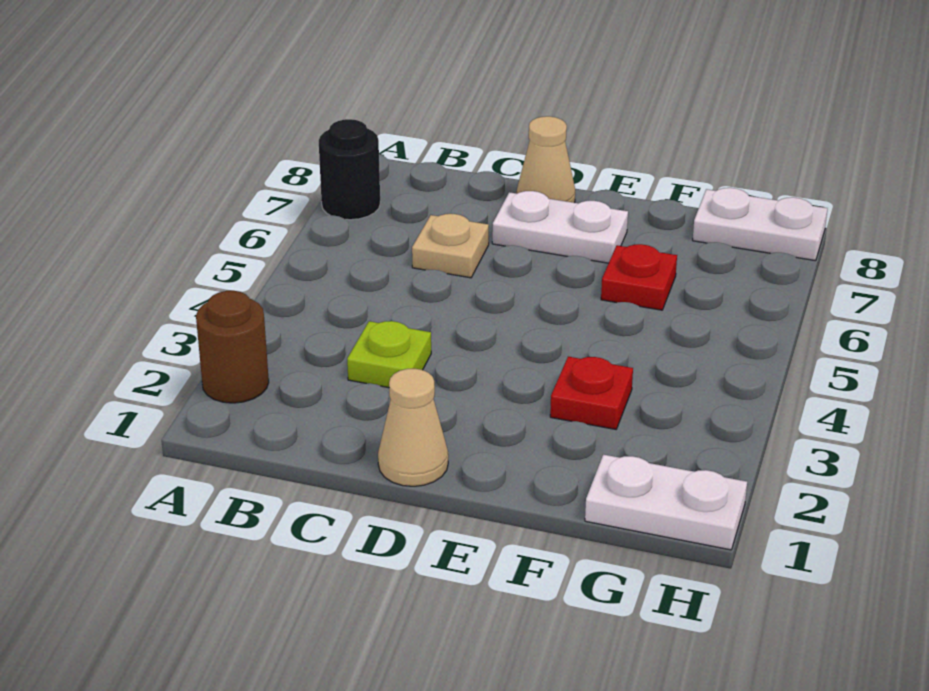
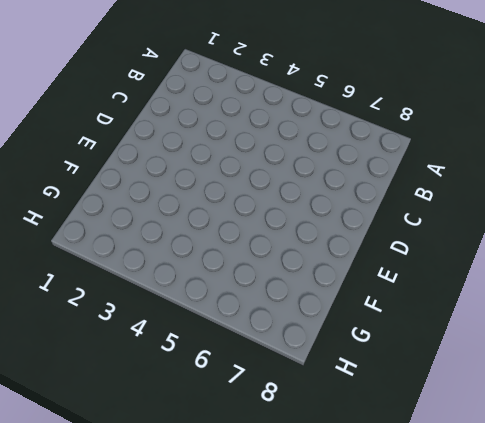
none -> brown 1x1 round brick [196,291,269,403]
none -> black 1x1 round brick [319,119,380,220]

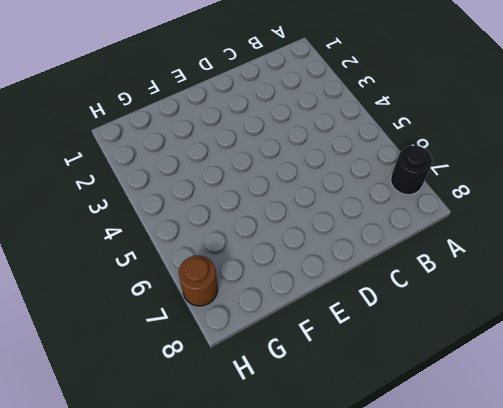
brown 1x1 round brick [179,255,218,306] -> brown 1x1 round brick moved to [196,291,269,403]
none -> lime 1x1 plate [347,321,431,388]
none -> tan 1x1 plate [412,214,489,278]

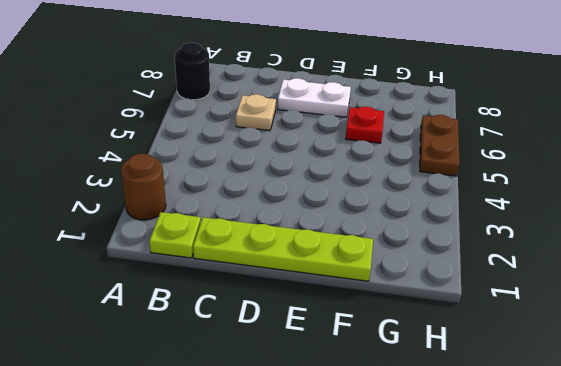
lime 1x1 plate [149,212,201,258] -> lime 1x1 plate moved to [347,321,431,388]
lime 1x4 plate [193,217,373,281] -> tan 1x1 cone [378,369,448,486]
brown 1x2 plate [420,115,460,176] -> none
none -> tan 1x1 cone [517,116,575,203]
none -> red 1x1 plate [550,357,633,429]

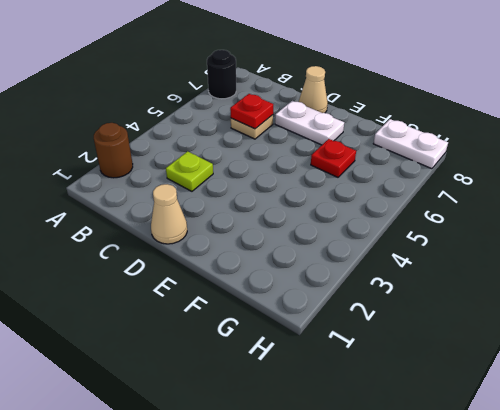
red 1x1 plate [230,94,273,129] -> red 1x1 plate moved to [550,357,633,429]
none -> white 1x2 plate [585,455,747,550]

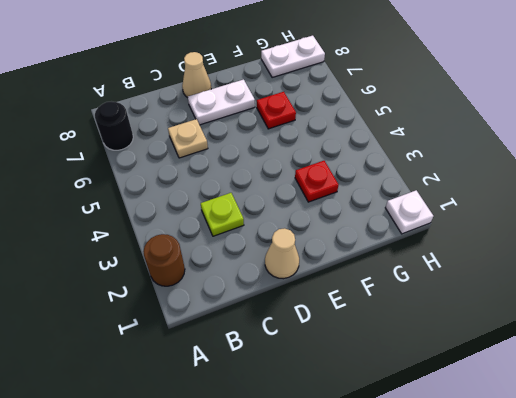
white 1x1 plate [385,190,433,234] -> white 1x2 plate [585,455,747,550]

